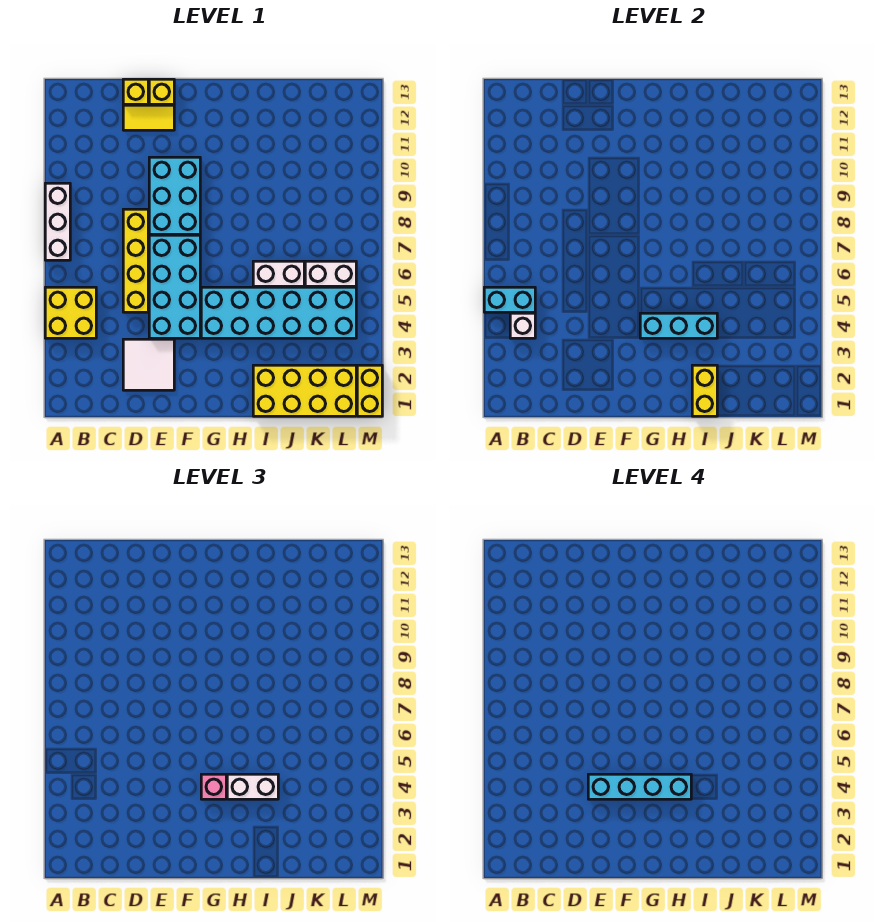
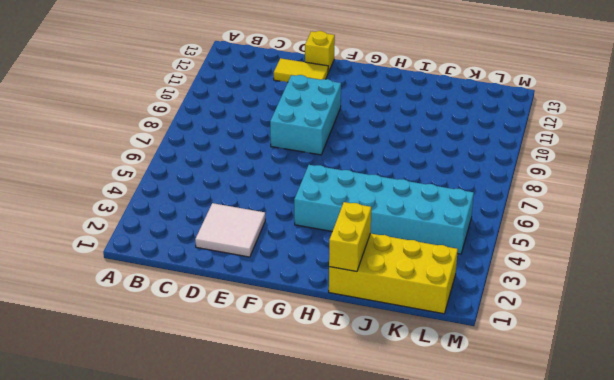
none -> yellow 2x2 brick [45,287,96,338]
none -> white 1x3 brick [45,183,70,260]
none -> yellow 1x4 brick [123,209,148,312]

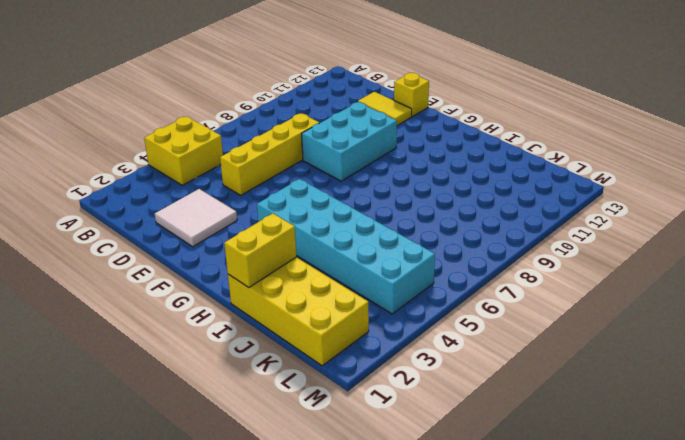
none -> white 1x3 brick [45,183,70,260]
none -> yellow 1x1 brick [123,79,148,104]
none -> cyan 2x4 brick [149,235,200,338]

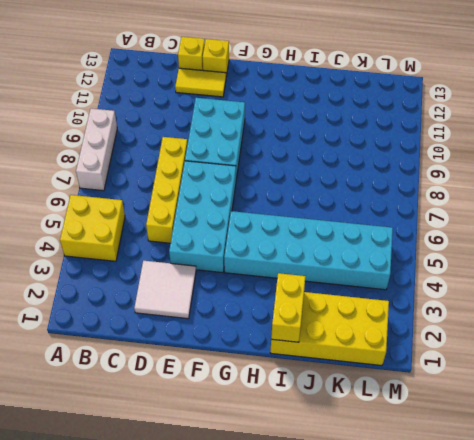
none -> white 1x2 brick [253,261,304,286]
none -> white 1x2 brick [305,261,356,286]
none -> yellow 1x2 brick [357,365,382,416]

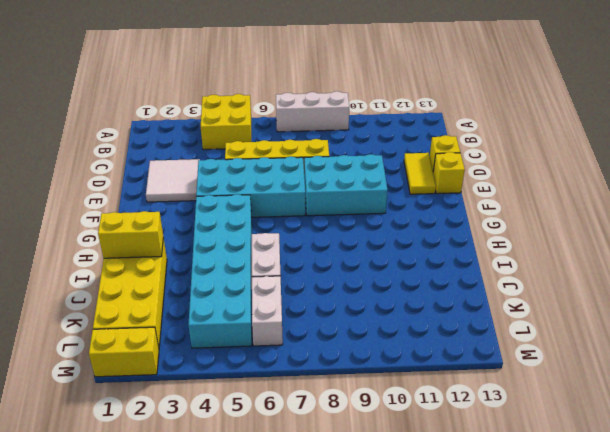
none -> cyan 1x2 brick [484,287,535,312]
none -> white 1x1 brick [510,313,535,338]
none -> cyan 1x3 brick [640,313,717,338]

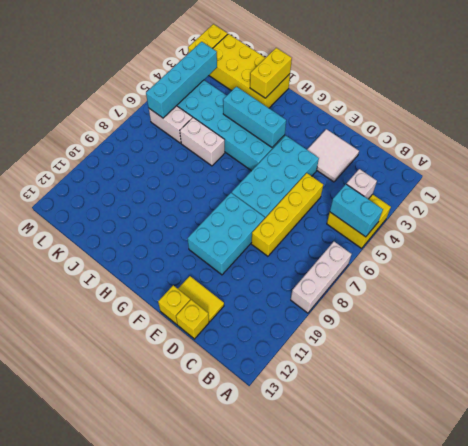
cyan 1x4 brick [146,42,217,118] -> cyan 1x4 brick turned to [588,774,691,799]
none -> pink 1x1 brick [201,774,226,799]
none -> white 1x2 brick [227,774,278,799]

